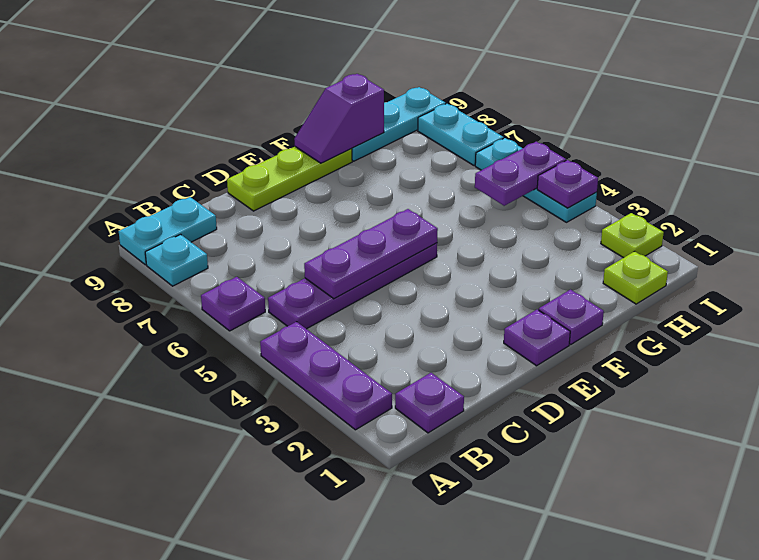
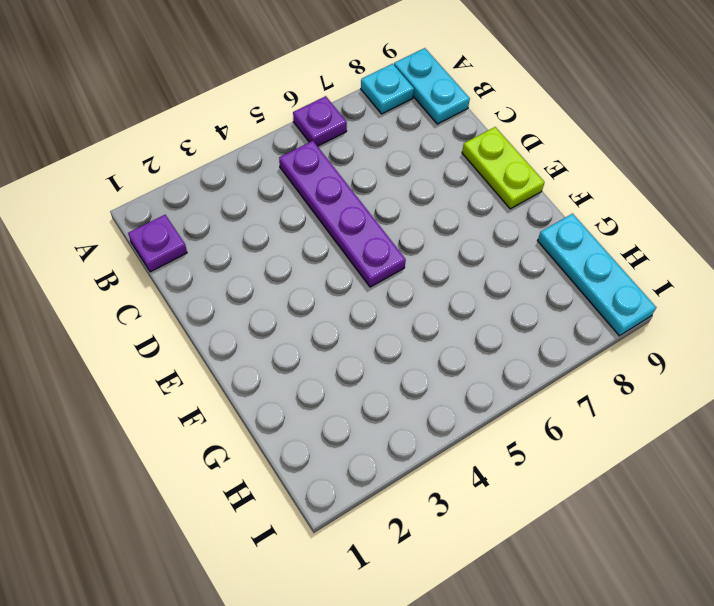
lime 1x2 plate [462,127,544,209] -> lime 1x3 plate [227,147,352,211]
none -> purple 1x3 plate [260,322,392,430]
none -> purple 1x1 plate [504,310,570,366]
none -> purple 1x1 plate [539,290,604,344]

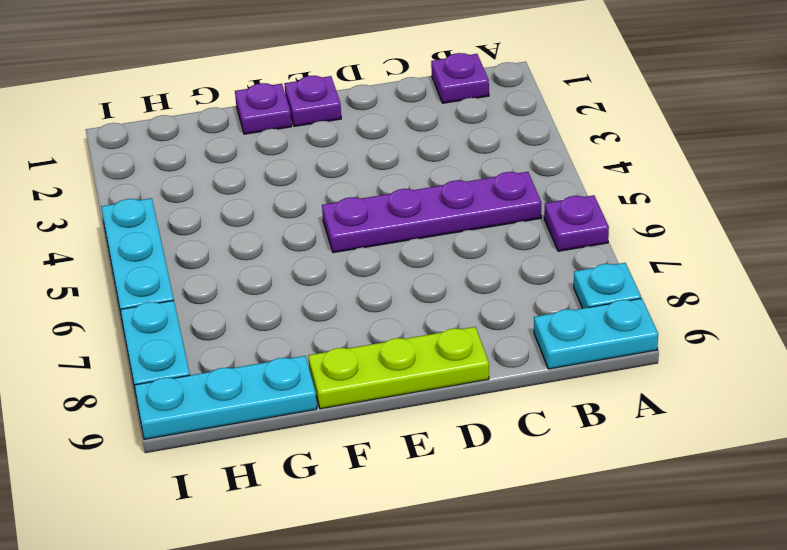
none -> purple 1x3 plate [260,322,392,430]
none -> lime 1x1 plate [603,251,668,304]
none -> lime 1x1 plate [601,213,664,258]

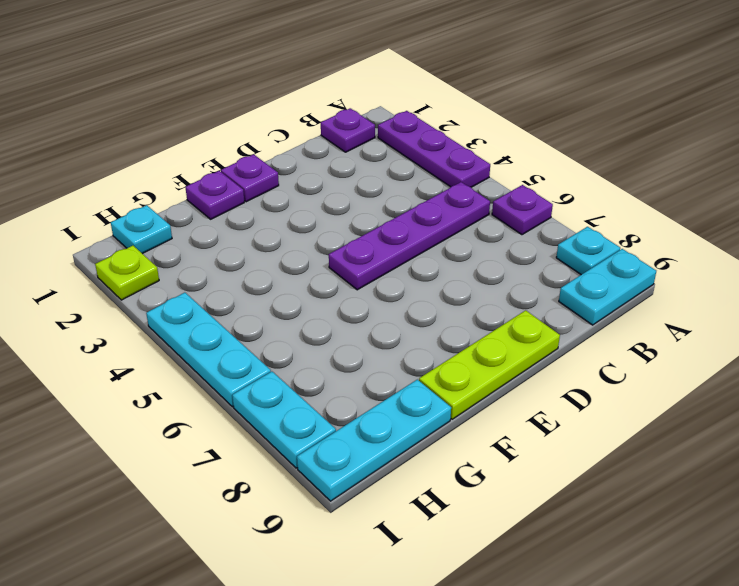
cyan 1x1 plate [111,205,172,254] -> lime 1x1 plate [603,251,668,304]
none -> purple 1x3 plate [304,209,438,299]
none -> purple 1x2 slope [294,74,384,163]
none -> purple 1x2 plate [475,142,566,206]

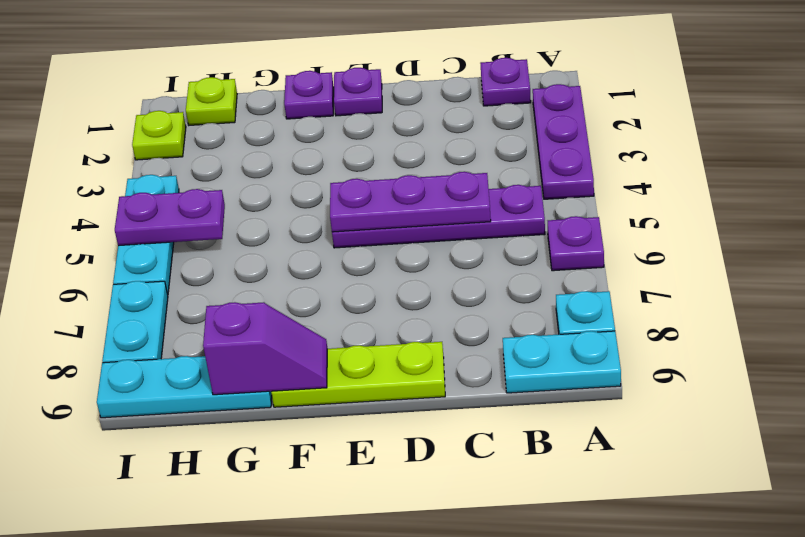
none -> purple 1x1 plate [537,160,598,208]

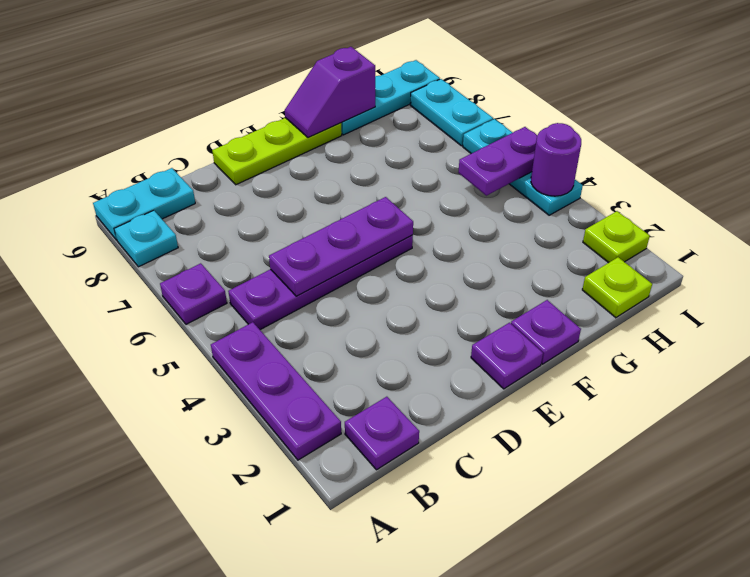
purple 1x1 round brick [531,123,581,196] -> purple 1x1 plate [537,160,598,208]

